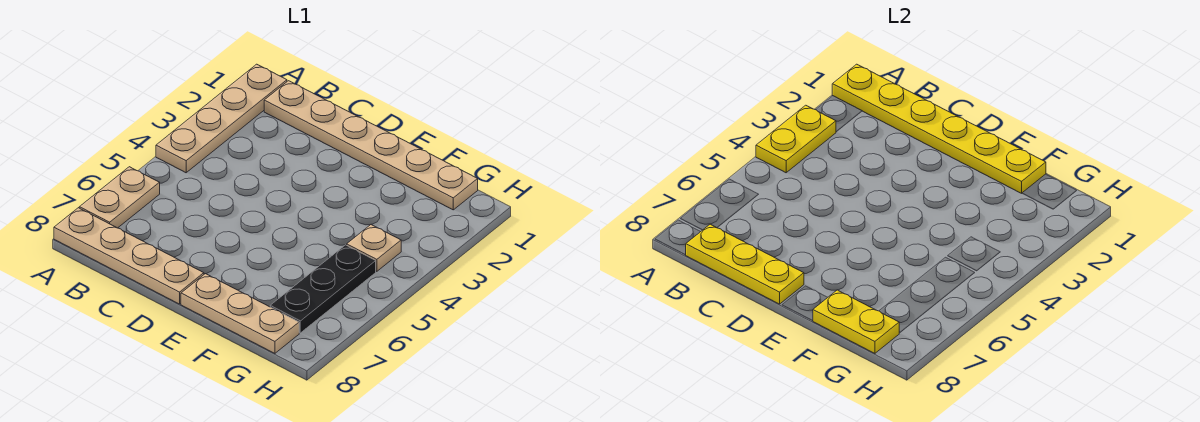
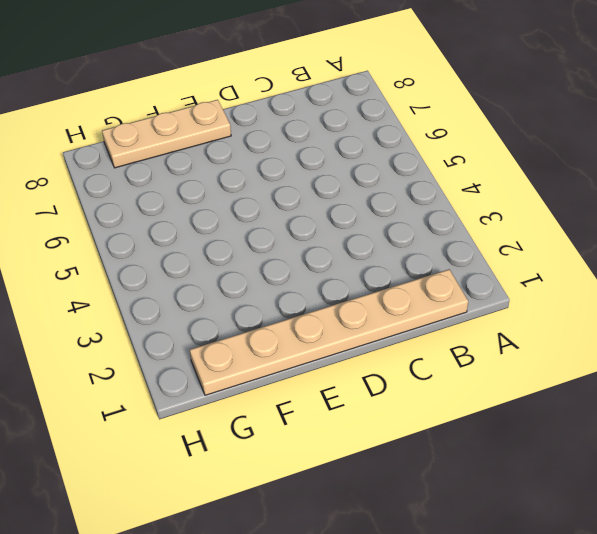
none -> tan 1x4 plate [156,64,287,173]
none -> tan 1x2 plate [79,167,160,228]

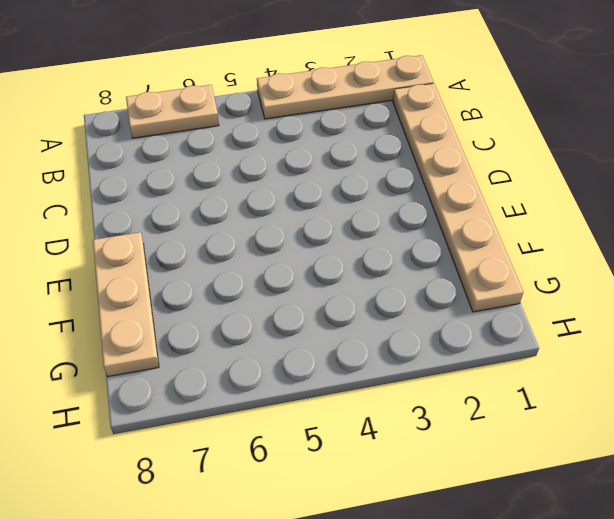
none -> tan 1x4 plate [54,208,204,304]
none -> tan 1x1 plate [347,225,401,271]

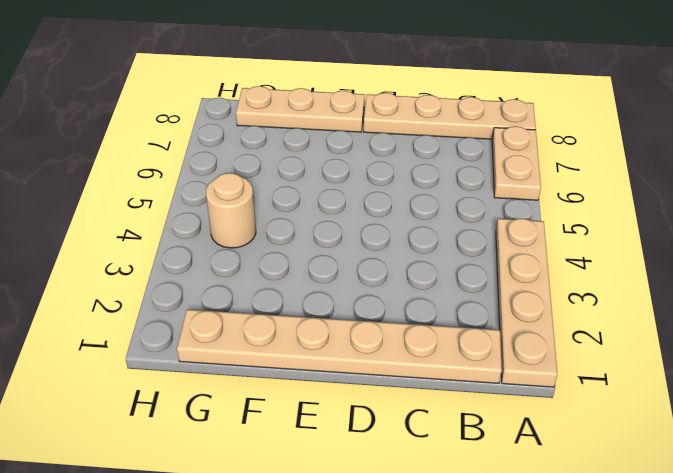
tan 1x1 round brick [206,173,256,248] -> tan 1x1 plate [347,225,401,271]
none -> black 1x3 plate [270,245,376,333]
none -> yellow 1x6 plate [832,64,1046,193]

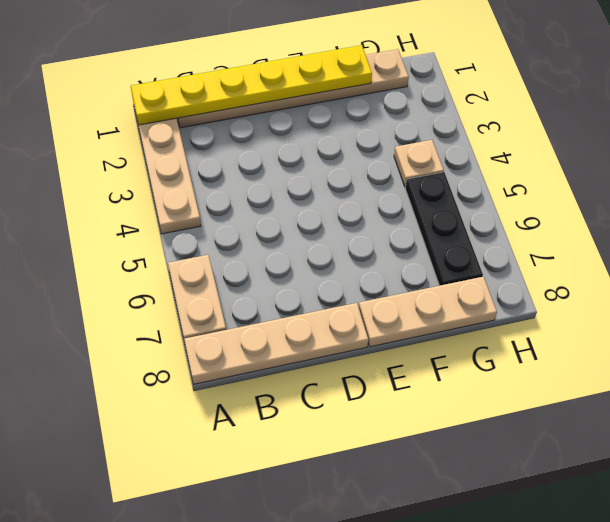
none -> yellow 1x2 plate [756,105,836,173]
none -> yellow 1x3 plate [686,224,804,304]

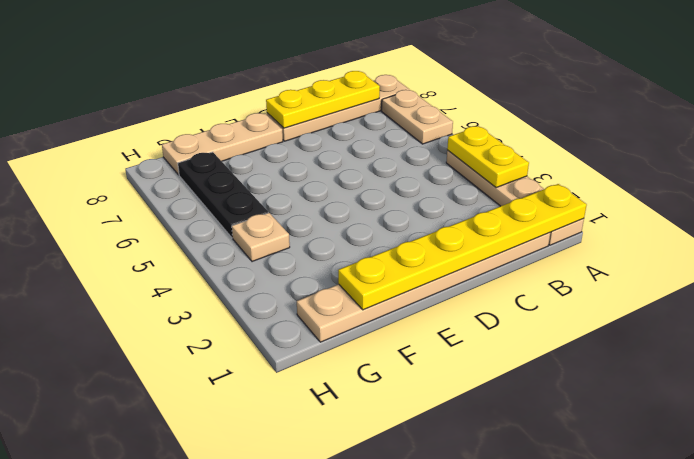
none -> yellow 1x2 plate [813,290,899,353]

